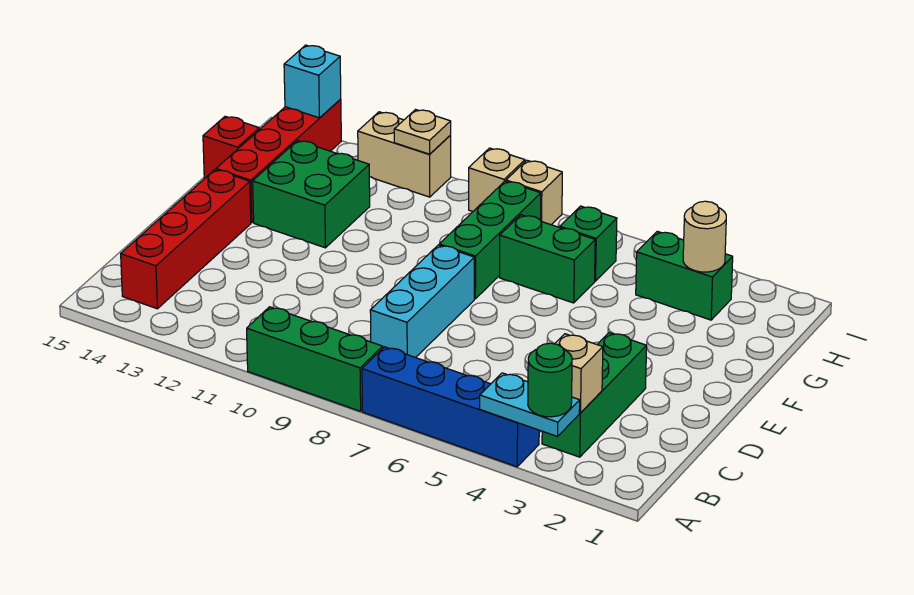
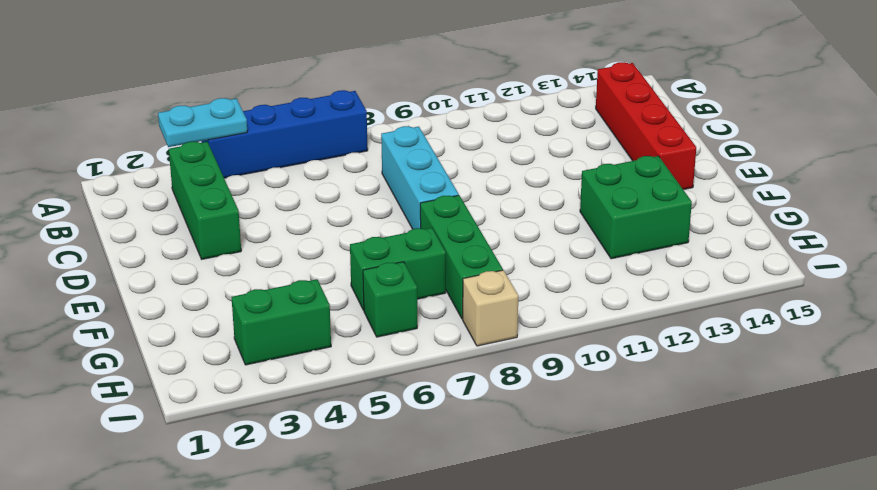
none -> green 1x3 brick [247,307,383,411]
none -> red 1x4 brick [216,99,341,223]
none -> red 1x1 brick [203,116,259,178]

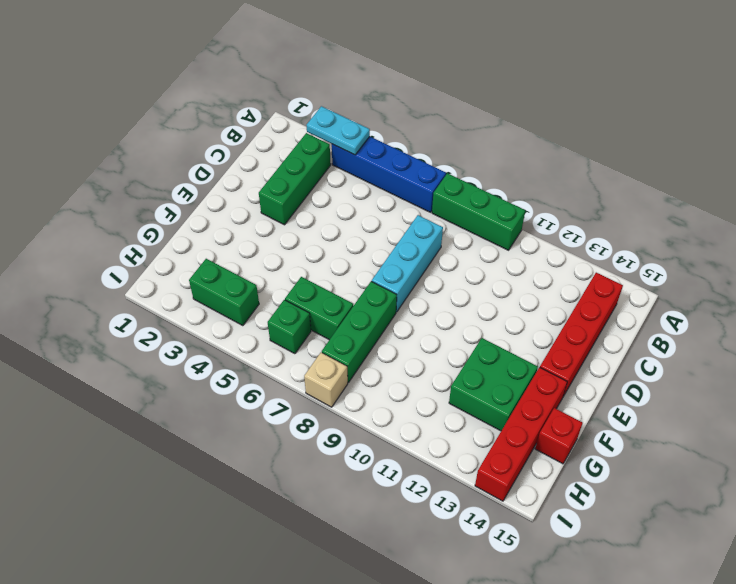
none -> tan 1x1 brick [469,148,525,211]
none -> tan 1x2 brick [358,112,451,197]
none -> tan 1x1 brick [555,334,603,413]

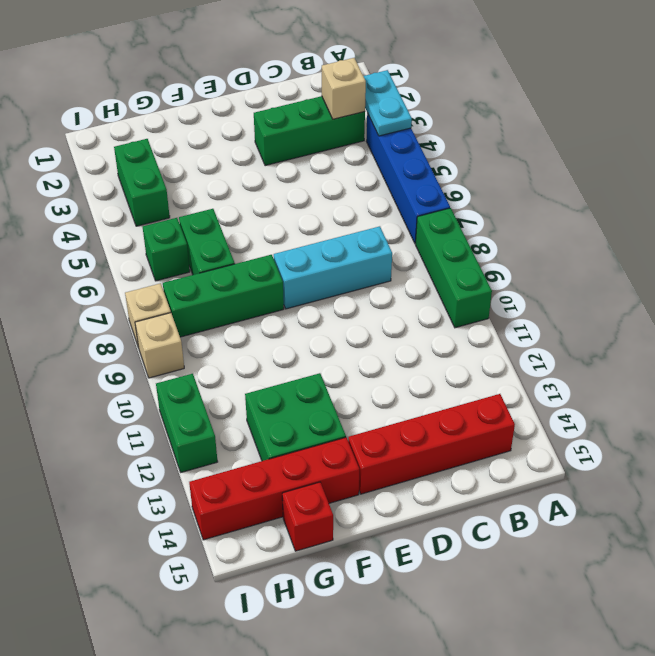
green 1x2 brick [156,374,218,472] -> tan 1x2 brick [358,112,451,197]
none -> tan 1x1 round brick [683,201,726,272]
none -> tan 1x1 plate [394,110,451,154]
none -> cyan 1x1 brick [284,45,341,118]

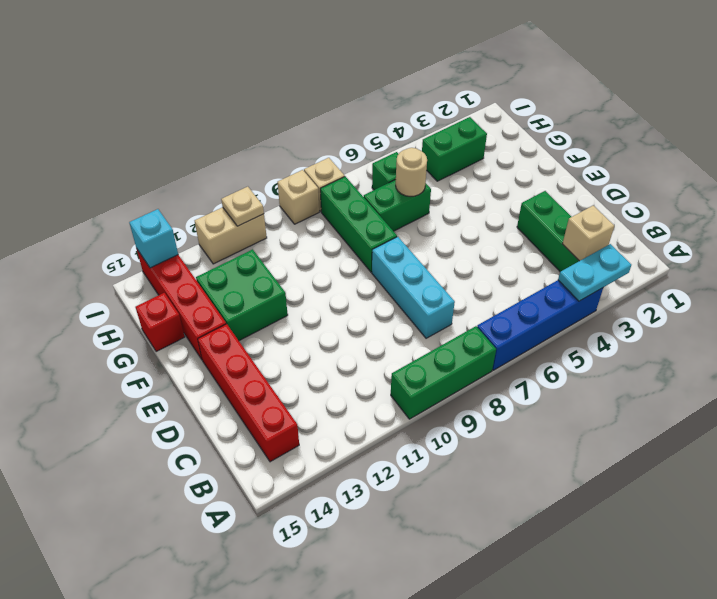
tan 1x1 round brick [396,148,427,196] -> tan 1x1 round brick moved to [683,201,726,272]
none -> green 1x1 round brick [528,343,572,417]

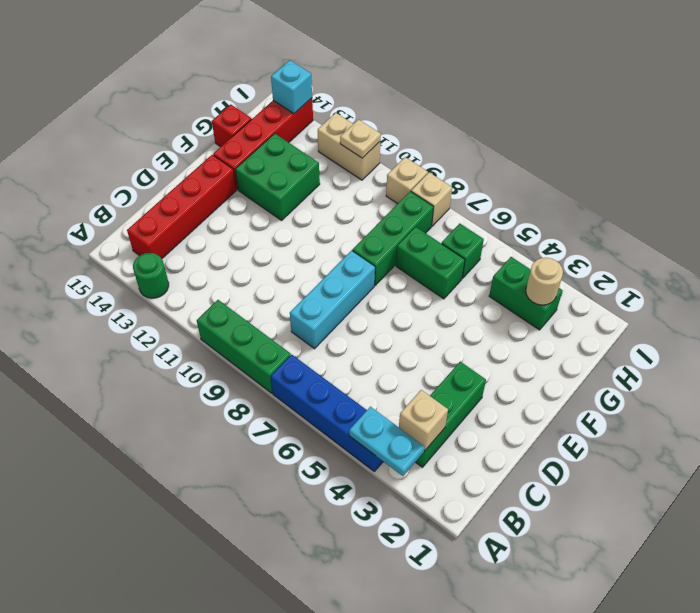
green 1x1 round brick [133,253,169,298] -> green 1x1 round brick moved to [528,343,572,417]

